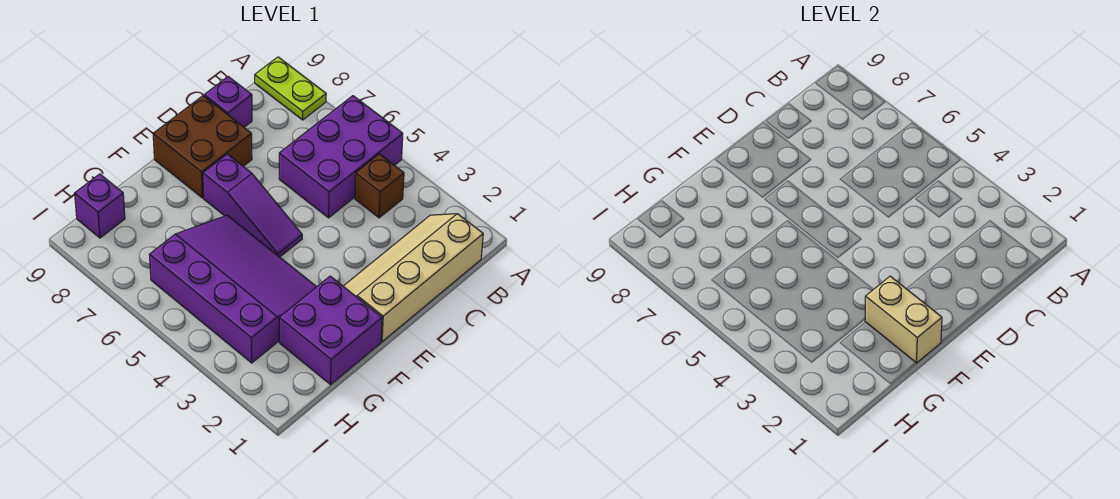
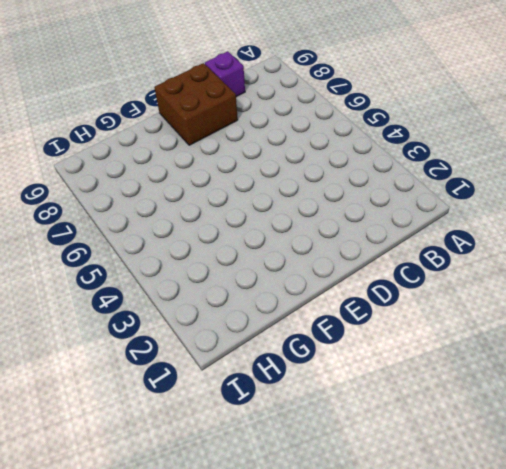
none -> purple 2x3 brick [279,96,403,218]
none -> lime 1x2 plate [255,57,326,120]

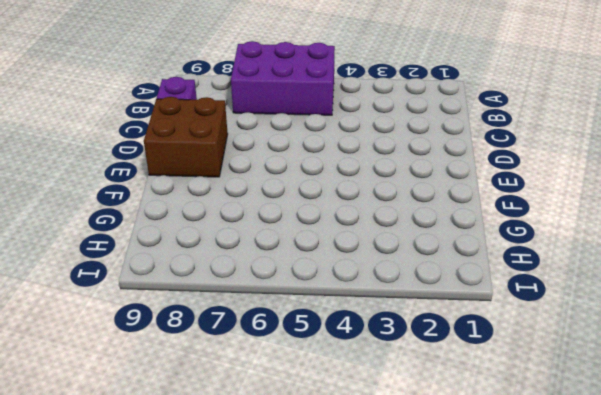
purple 2x3 brick [231,41,335,115] -> purple 2x3 brick turned to [279,96,403,218]
none -> lime 1x2 plate [255,57,326,120]
none -> tan 2x4 slope [343,214,483,342]

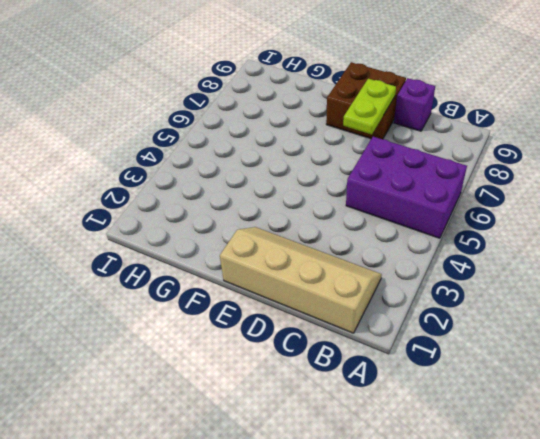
lime 1x2 plate [343,79,396,134] -> lime 1x2 plate moved to [255,57,326,120]
none -> brown 1x1 brick [355,154,404,218]
none -> purple 1x3 slope [203,154,302,257]

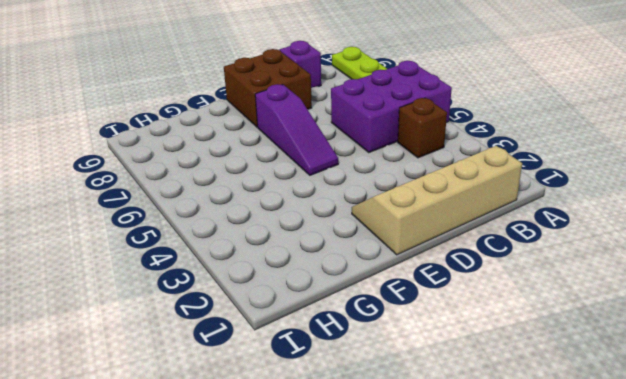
none -> purple 2x2 brick [279,276,382,384]
none -> purple 3x4 slope [149,215,316,363]

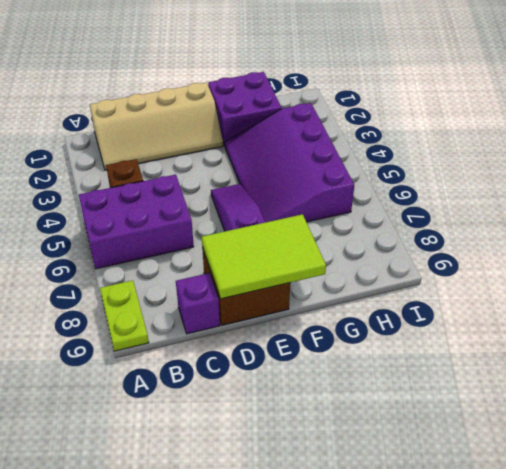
lime 2x3 tile [202,214,326,299] -> none
none -> purple 1x1 brick [75,174,125,238]
none -> tan 1x2 brick [865,276,942,363]

